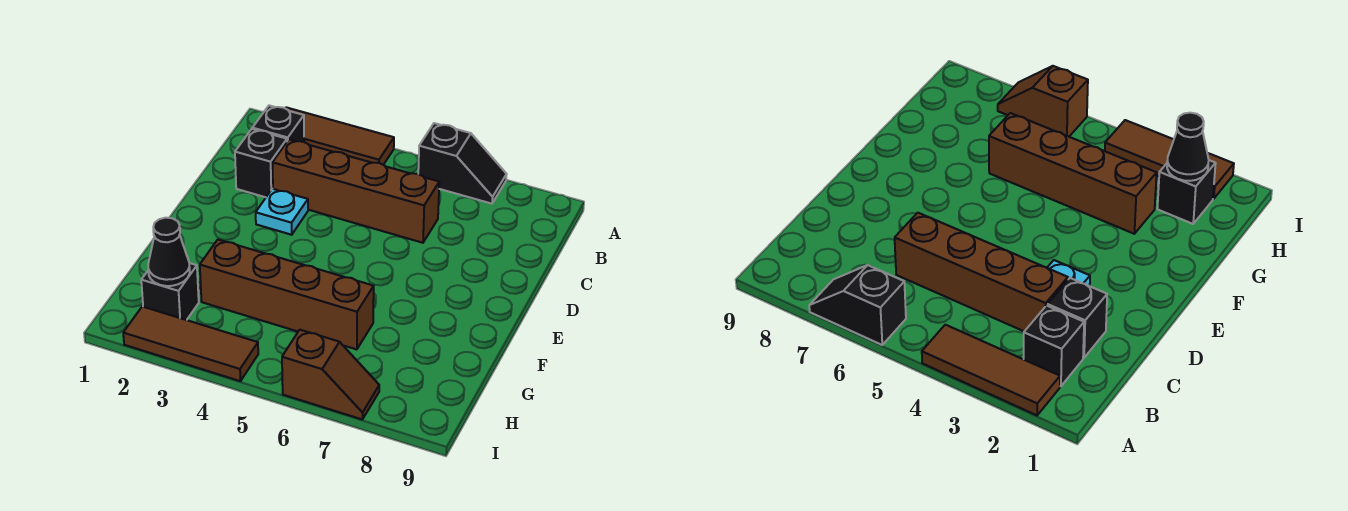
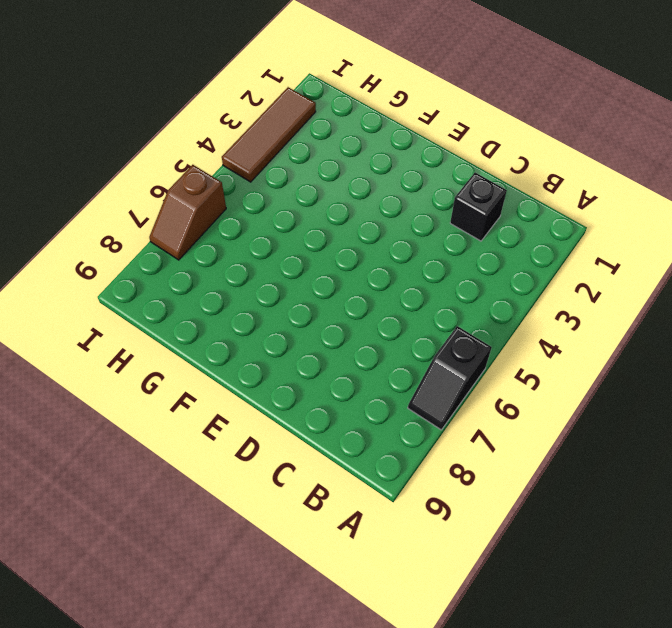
none -> brown 1x3 tile [285,107,394,165]
none -> black 1x1 brick [252,105,304,142]

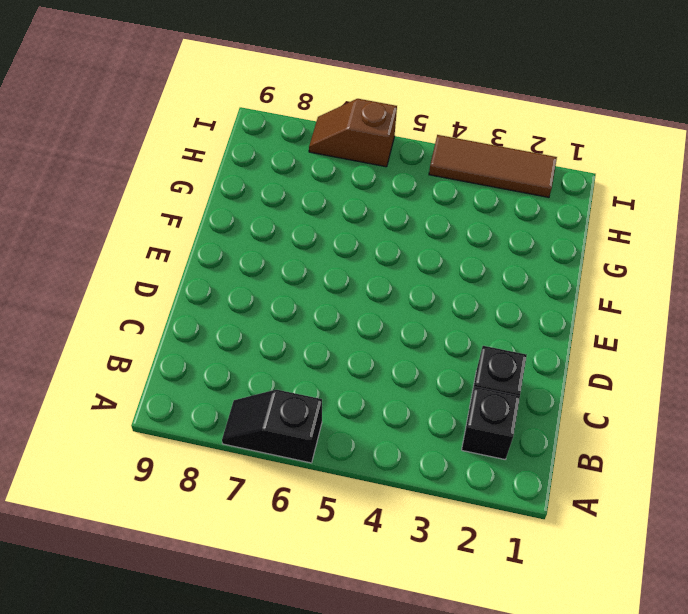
none -> brown 1x3 tile [285,107,394,165]
none -> brown 1x4 brick [272,139,439,243]

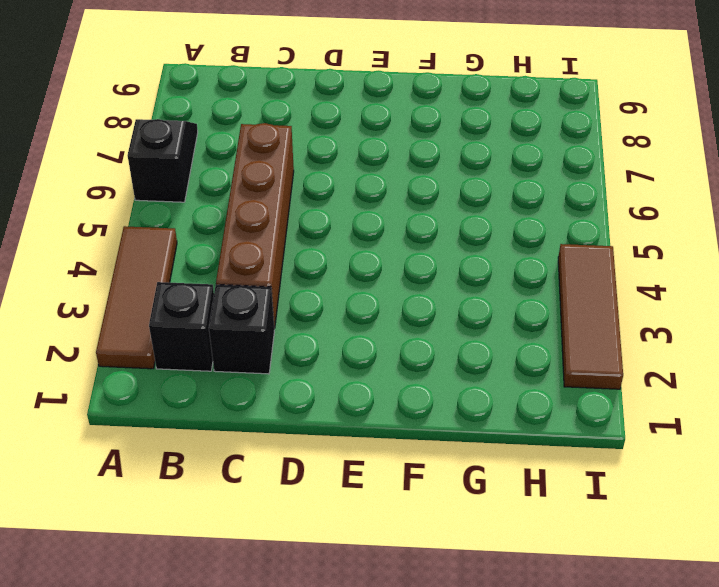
none -> cyan 1x1 plate [256,189,308,235]
none -> brown 1x4 brick [200,240,374,349]

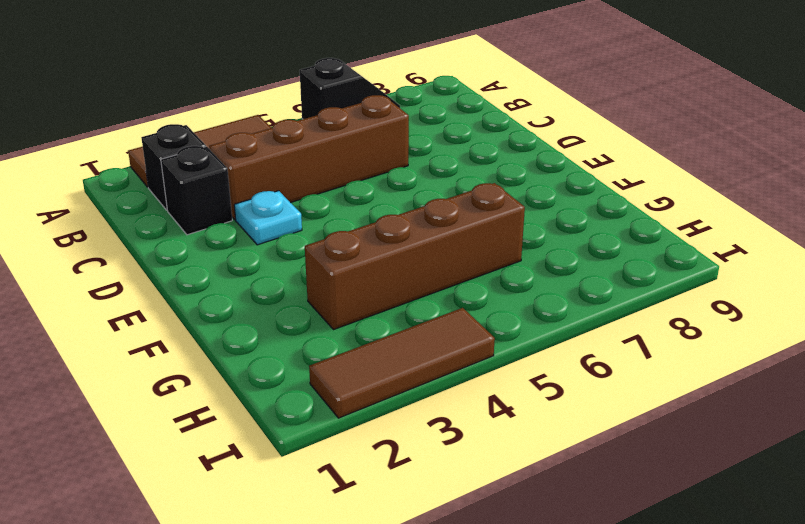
none -> black 1x1 brick [141,263,199,320]
none -> brown 1x2 slope [282,330,379,419]

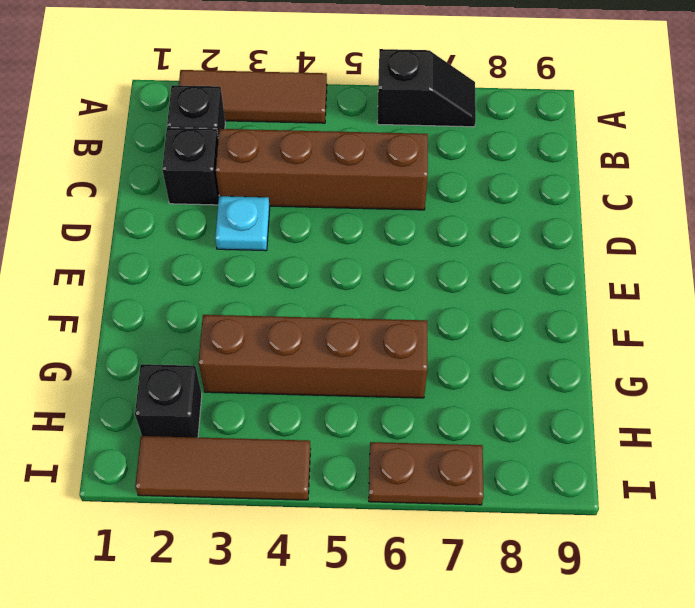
brown 1x2 plate [369,442,484,505] -> brown 1x2 slope [282,330,379,419]
none -> black 1x1 cone [148,218,190,286]

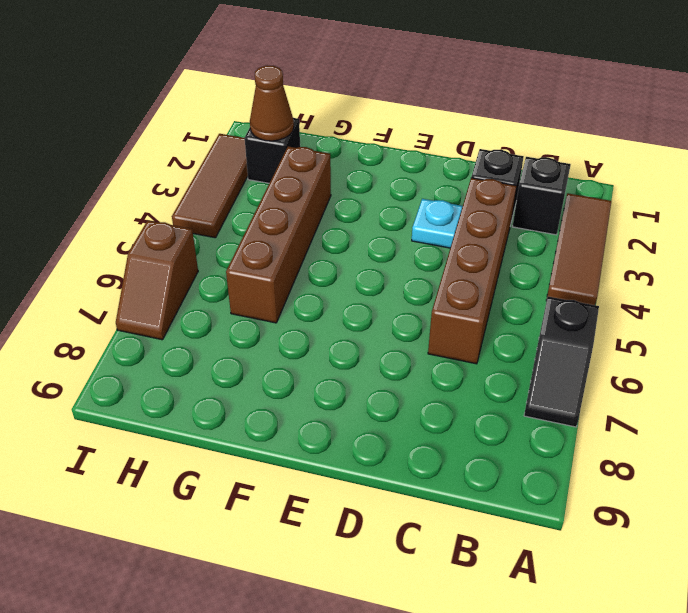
brown 1x1 cone [250,66,294,141] -> black 1x1 cone [148,218,190,286]

